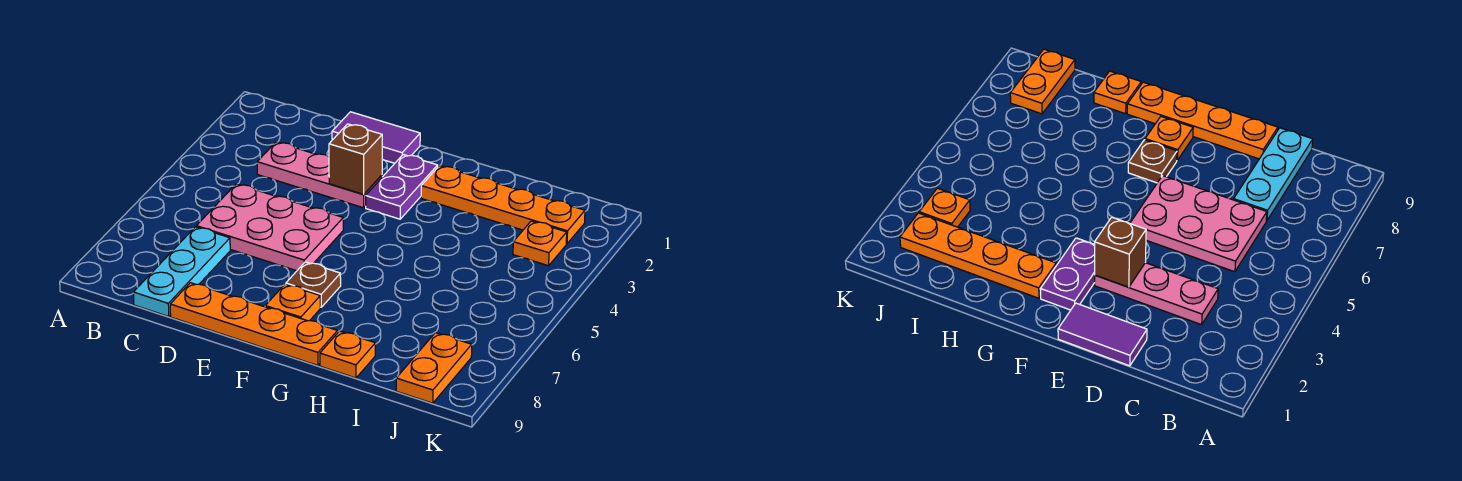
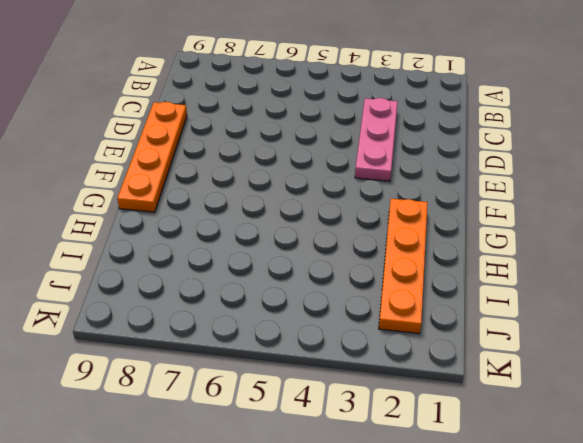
none -> pink 2x3 plate [196,184,343,271]
none -> cyan 1x3 plate [133,227,230,316]
none -> purple 1x2 tile [332,112,420,163]

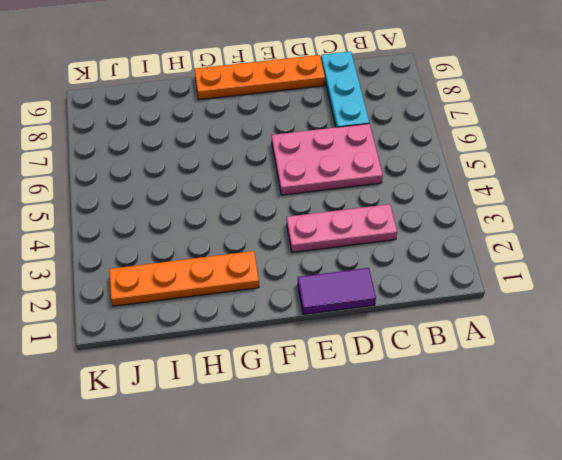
none -> purple 1x2 plate [366,154,438,219]
none -> brown 1x1 plate [286,262,341,307]
none -> orange 1x1 plate [265,284,320,321]

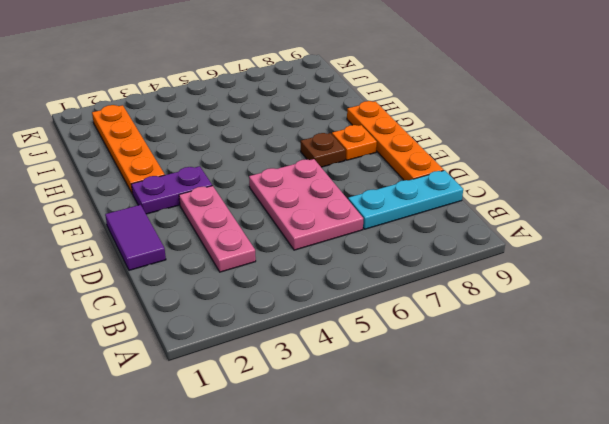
none -> orange 1x1 plate [320,331,375,378]
none -> orange 1x1 plate [513,221,567,266]
none -> orange 1x2 plate [396,333,472,403]

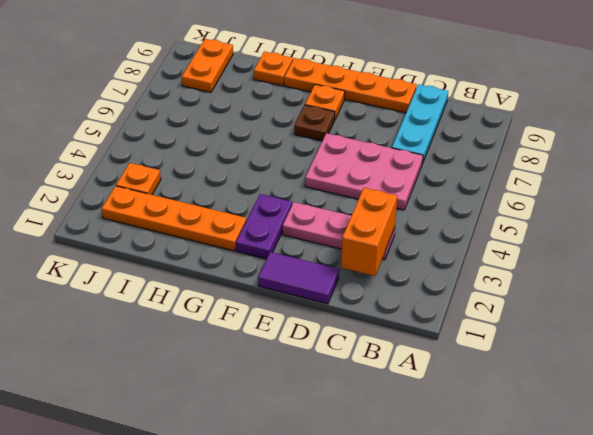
orange 1x2 brick [341,188,397,276] -> none
none -> brown 1x1 brick [329,124,382,194]

